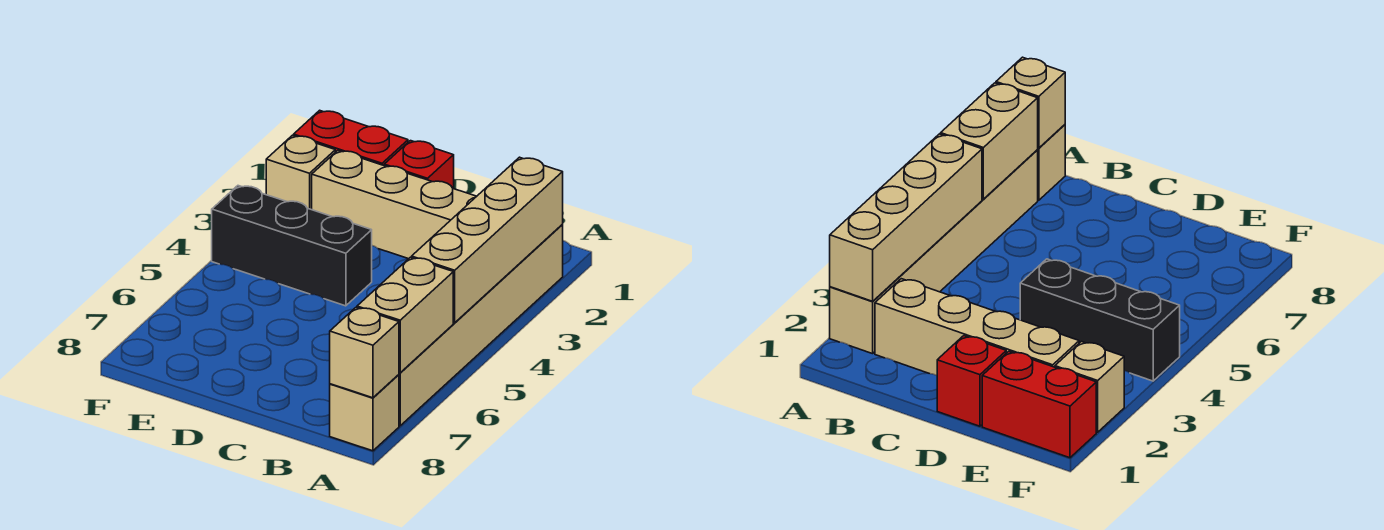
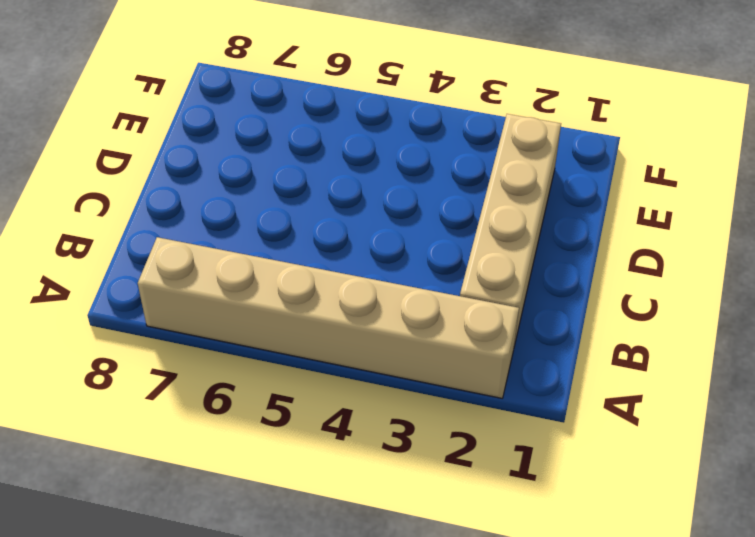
none -> tan 1x1 brick [330,375,399,451]
none -> red 1x1 brick [384,141,454,189]

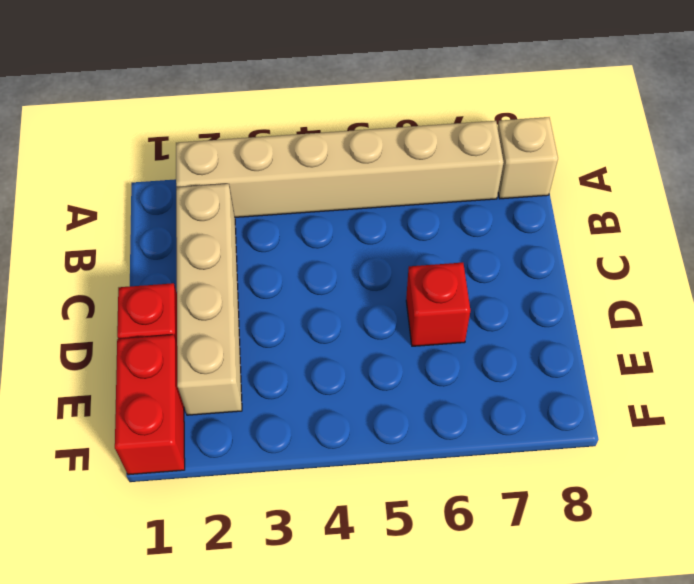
red 1x1 brick [406,263,471,346] -> none
none -> black 1x3 brick [212,186,372,306]
none -> tan 1x1 brick [266,135,335,210]

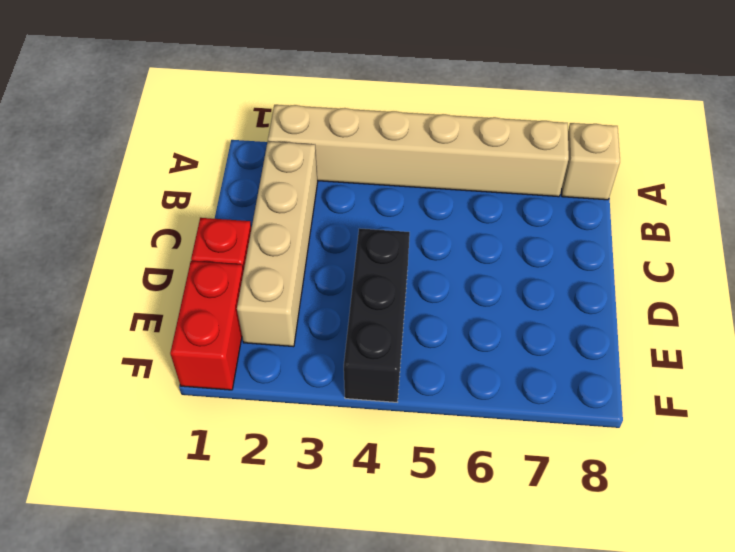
none -> tan 1x1 brick [266,135,335,210]
none -> tan 1x4 brick [412,157,563,323]

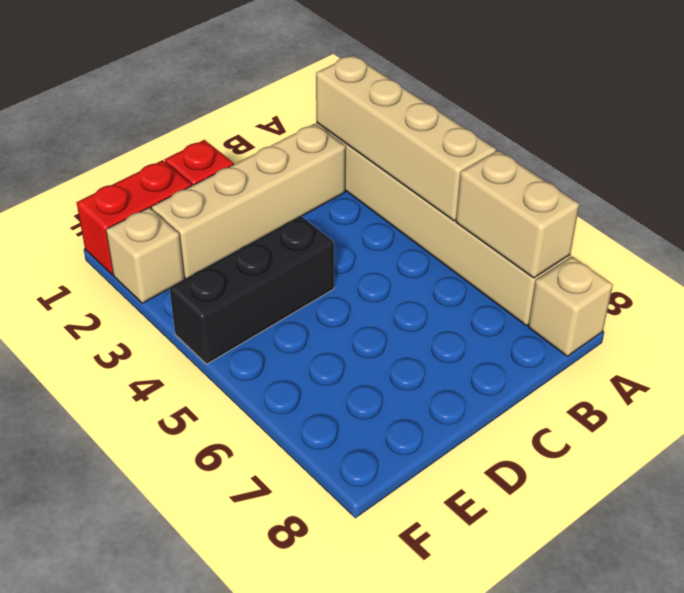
none -> tan 1x1 brick [330,308,399,398]

